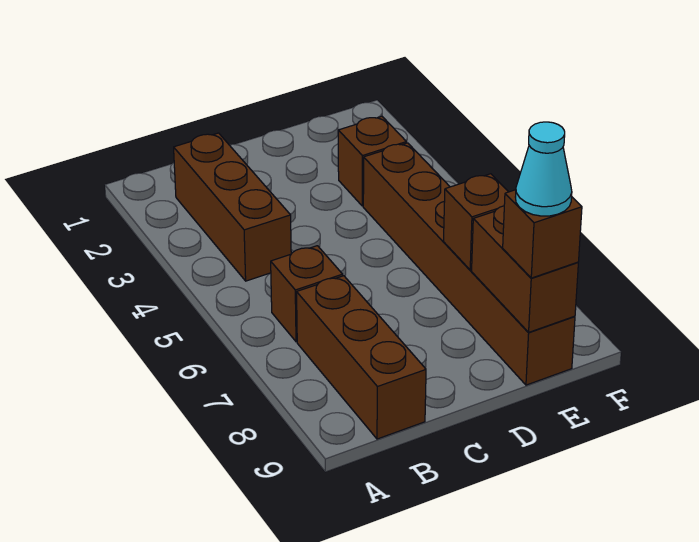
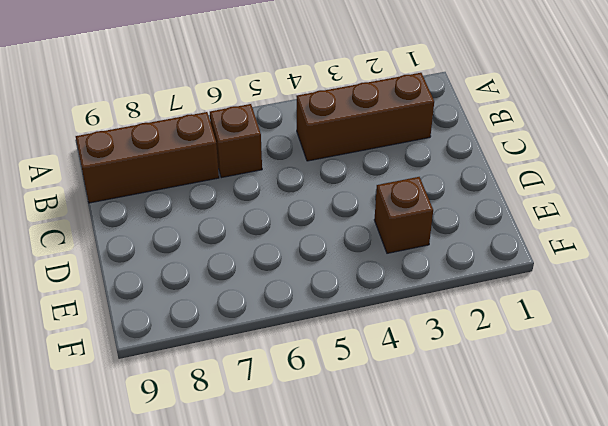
none -> brown 1x6 brick [363,143,575,385]
none -> brown 1x1 brick [444,174,508,270]

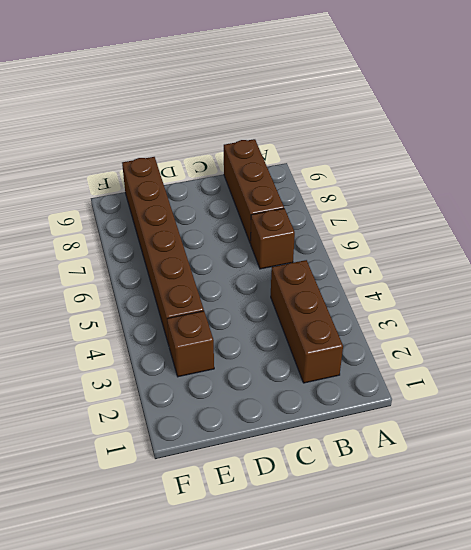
none -> brown 1x1 brick [444,174,508,270]
none -> brown 1x2 brick [472,206,578,332]

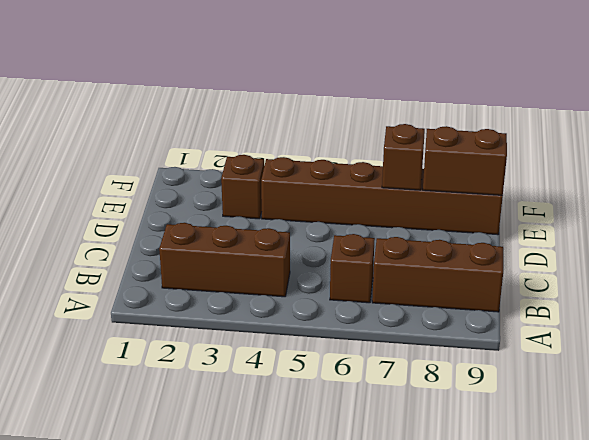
none -> brown 1x1 brick [503,190,582,278]
none -> cyan 1x1 cone [516,122,572,216]

